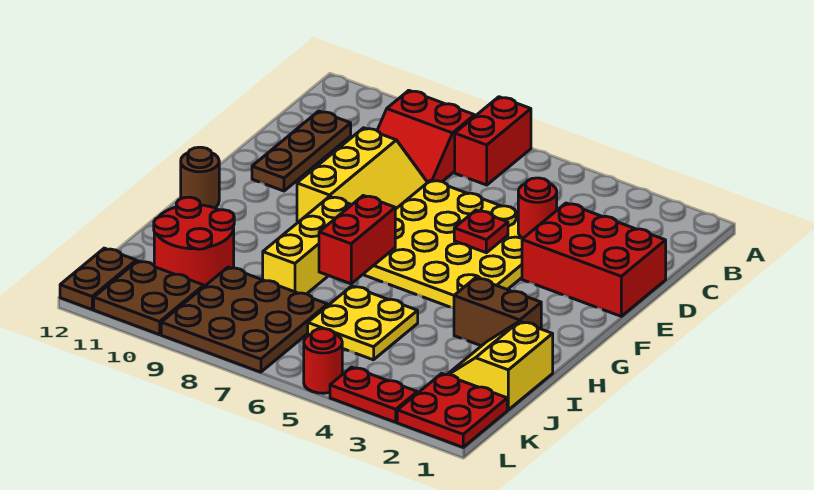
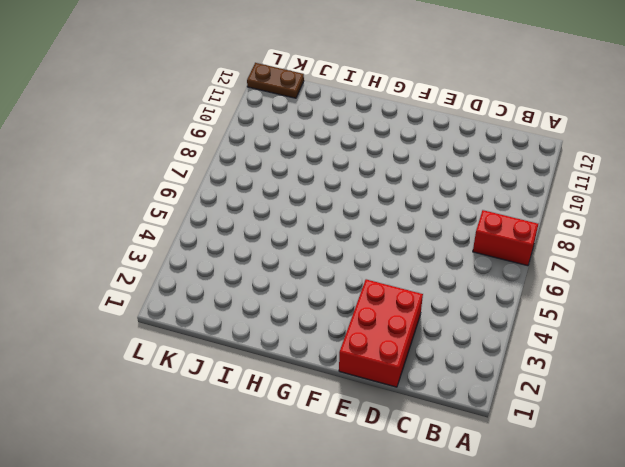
none -> red 2x2 slope [377,90,475,182]
none -> brown 1x3 plate [252,111,351,191]
none -> yellow 4x4 plate [363,180,522,308]

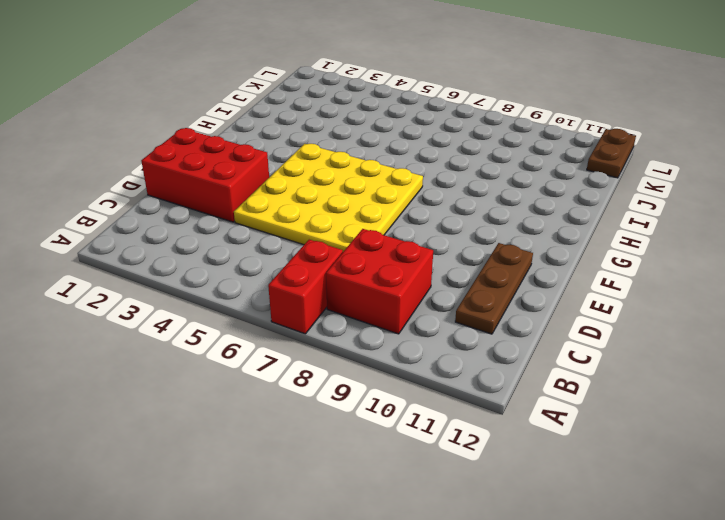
red 2x2 brick [326,229,433,334] -> red 2x2 slope [377,90,475,182]
none -> yellow 2x3 slope [297,128,428,223]
none -> yellow 1x3 brick [263,197,351,294]
none -> brown 1x1 round brick [181,147,219,208]

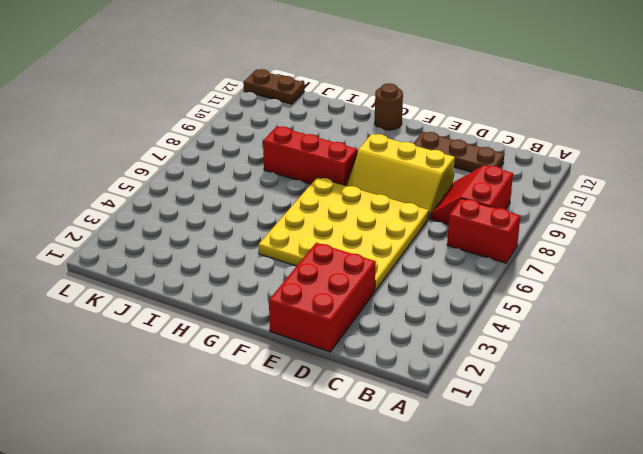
red 1x3 brick [263,126,357,186] -> yellow 1x3 brick [263,197,351,294]
none -> brown 1x2 brick [454,278,541,346]
none -> yellow 2x2 slope [448,321,553,410]
none -> yellow 2x2 plate [308,286,418,360]

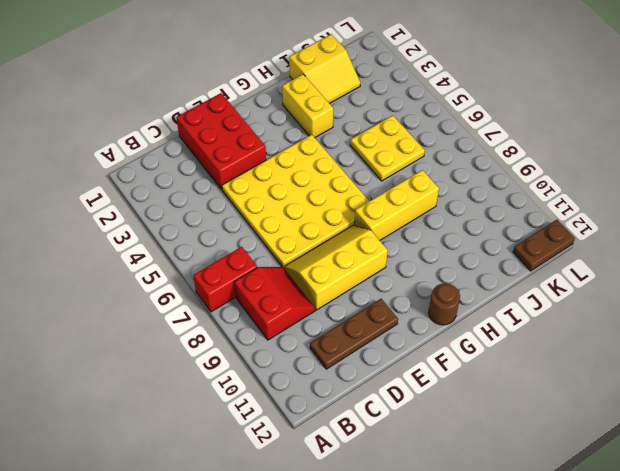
yellow 1x2 brick [282,74,333,138] -> brown 1x2 brick [454,278,541,346]
none -> red 2x2 round brick [154,197,234,286]
none -> brown 3x3 plate [161,267,328,372]
none -> red 2x2 plate [397,374,507,447]

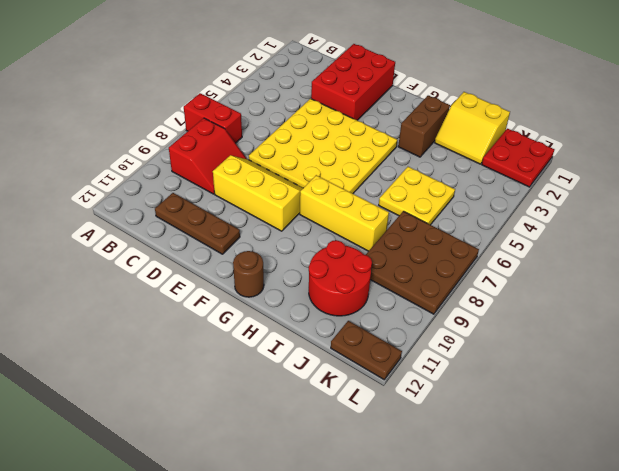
none -> brown 2x2 plate [94,261,204,335]
none -> red 1x2 plate [330,367,417,422]
none -> red 1x1 round brick [304,329,342,393]

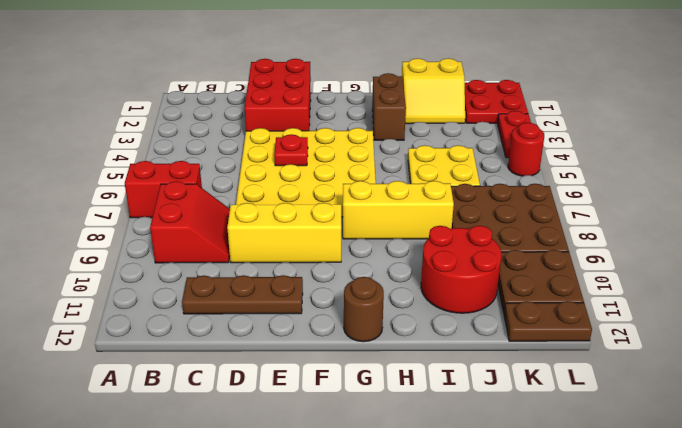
none -> red 1x1 round brick [518,178,557,239]
none -> red 1x2 brick [319,196,395,284]

